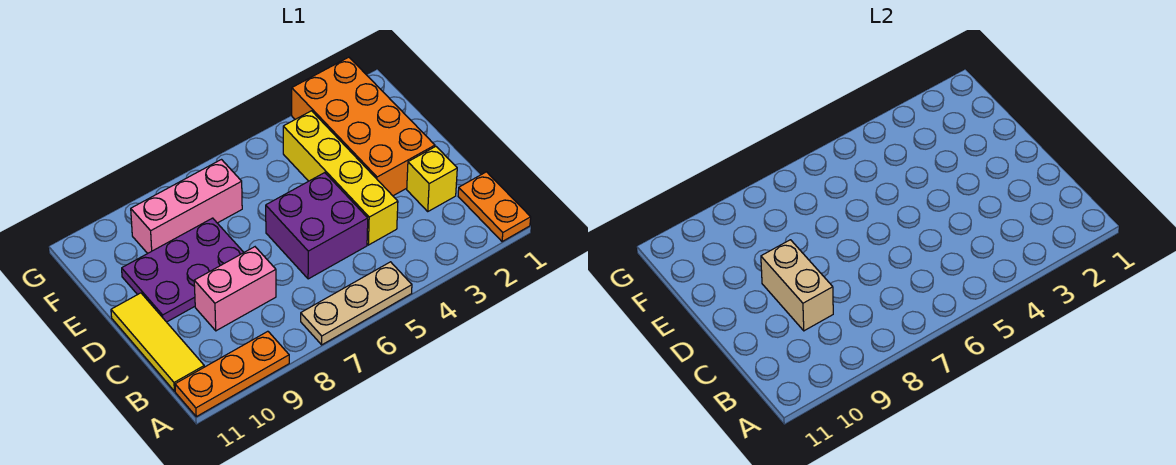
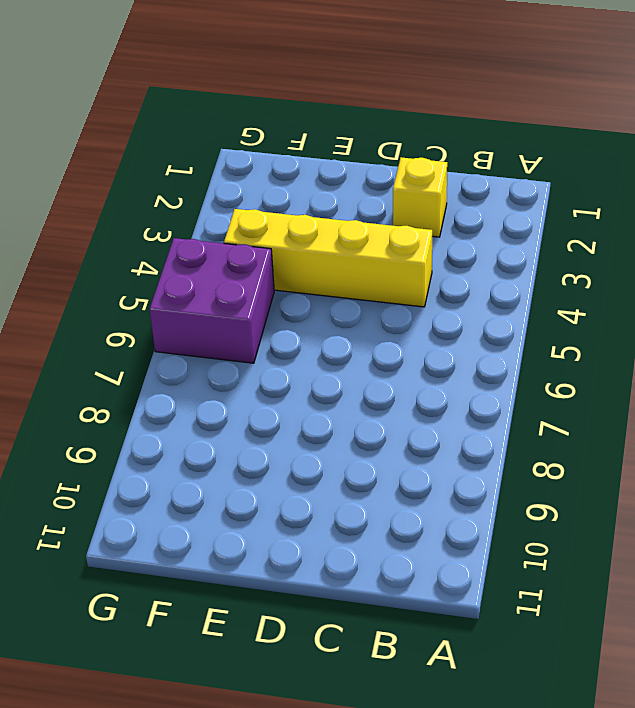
purple 2x2 brick [150,238,274,363] -> purple 2x2 brick moved to [266,173,368,279]
none -> orange 1x2 plate [458,172,531,242]
none -> tan 1x3 plate [301,262,412,345]
none -> orange 1x3 plate [175,331,289,417]

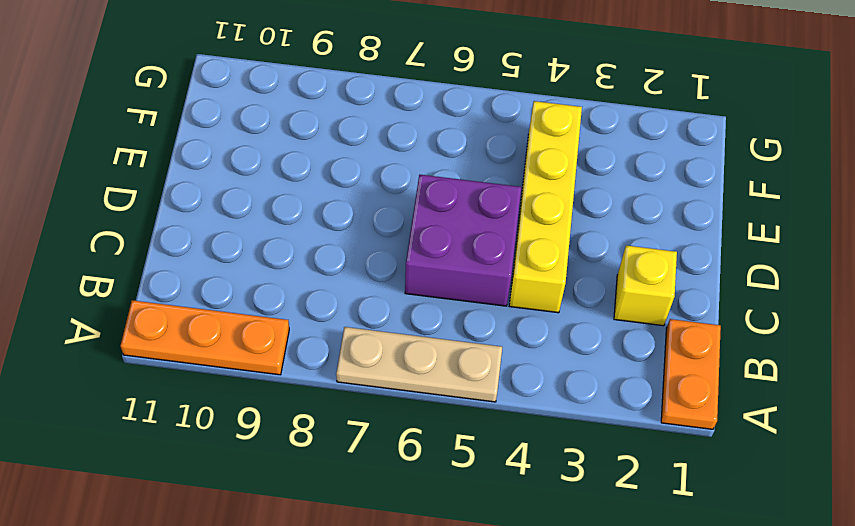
none -> yellow 1x3 tile [111,293,204,391]
none -> pink 1x2 brick [194,247,276,331]
none -> orange 2x4 brick [292,57,435,196]

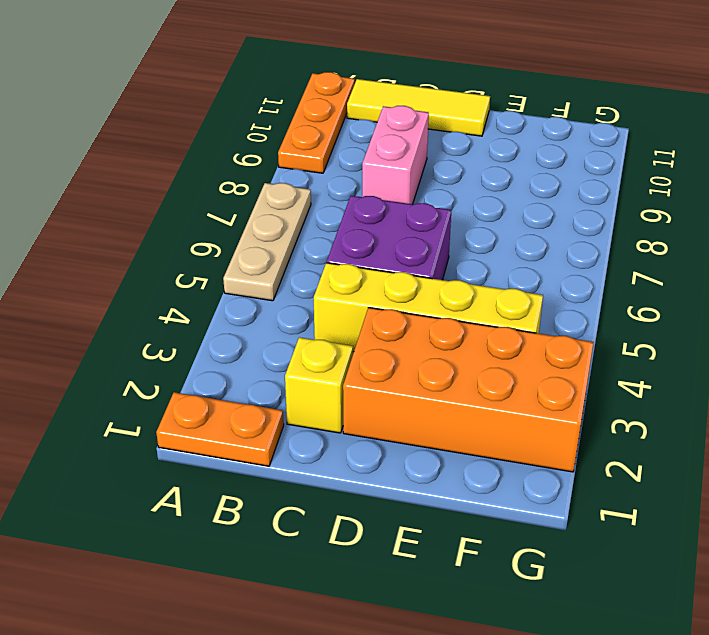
none -> purple 2x3 plate [122,218,244,322]
none -> pink 1x3 brick [131,160,242,254]
none -> tan 1x2 brick [761,240,833,331]

